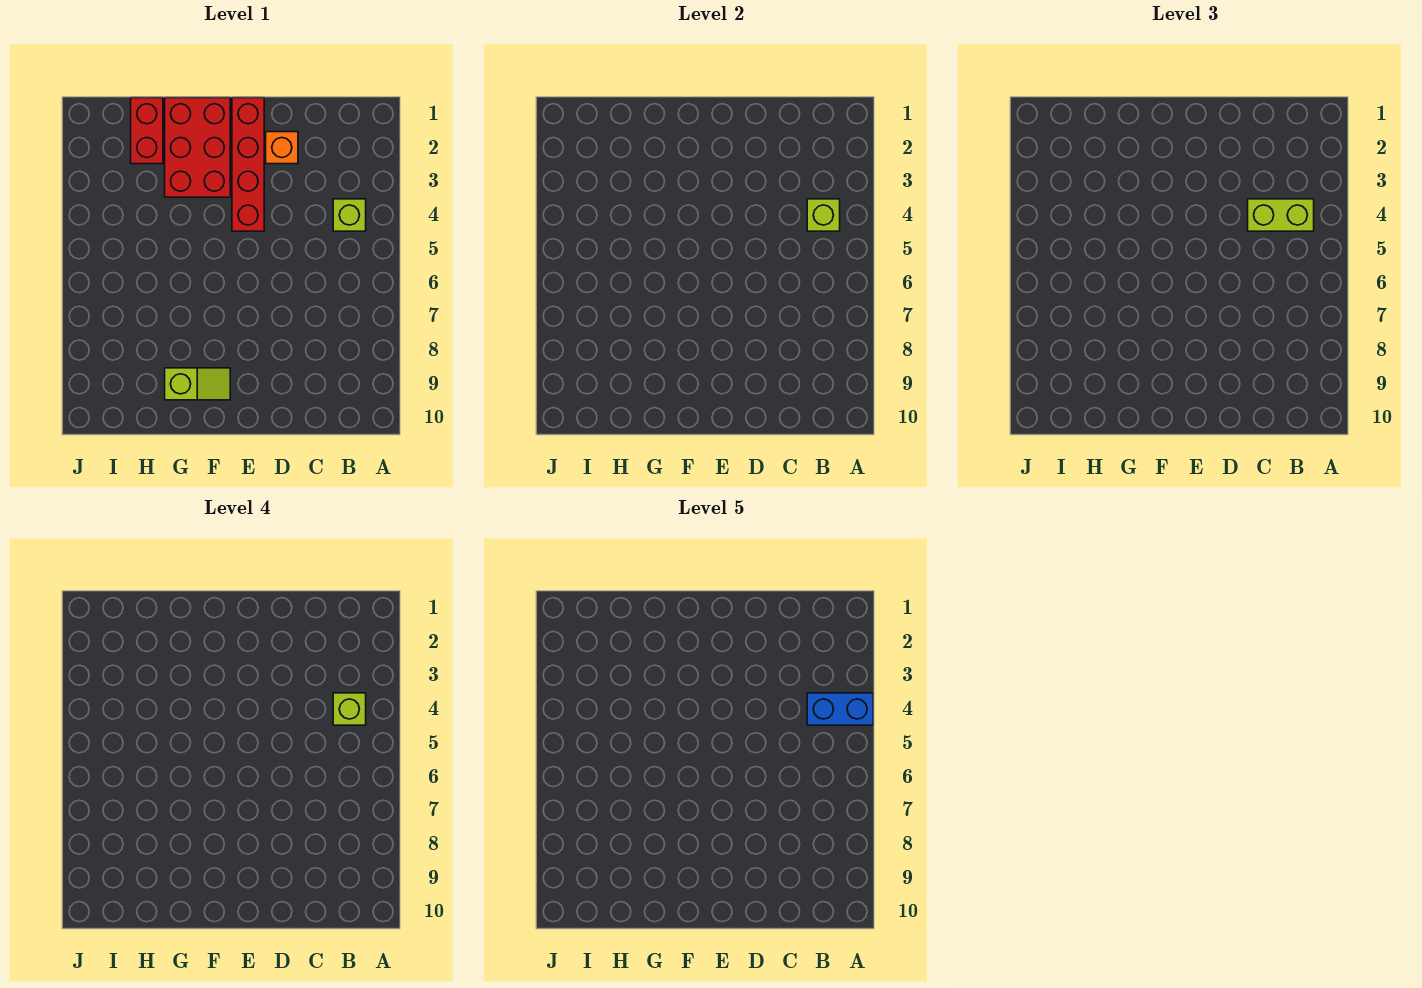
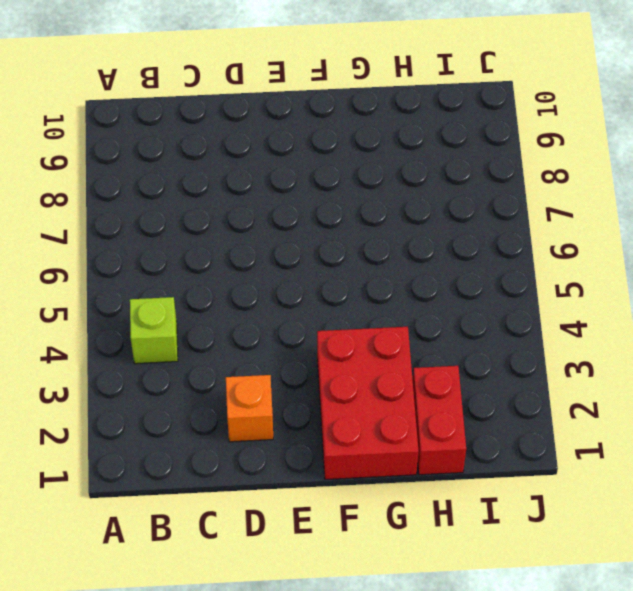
none -> red 1x4 brick [232,98,264,231]
none -> lime 1x2 slope [165,368,230,400]

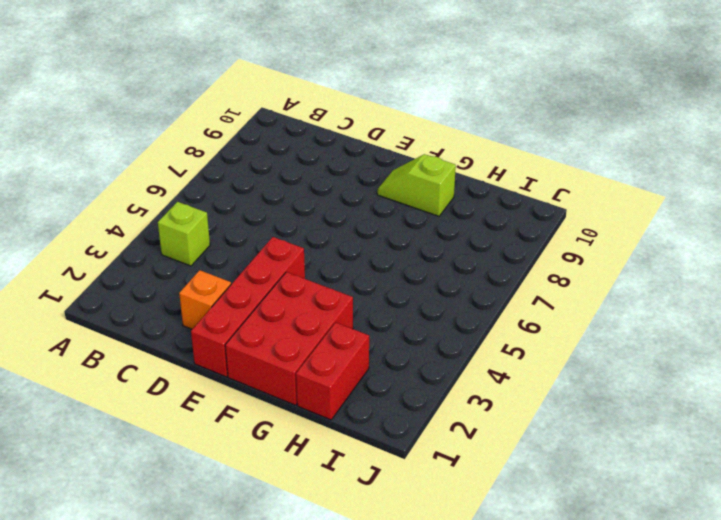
none -> lime 1x1 brick [807,199,840,231]
none -> lime 1x2 brick [1248,199,1314,231]

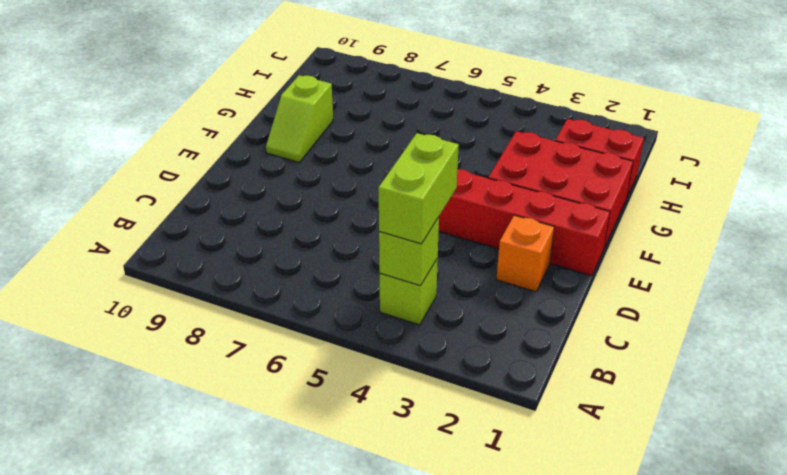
none -> lime 1x1 brick [333,693,366,725]
none -> blue 1x2 brick [807,693,873,725]

